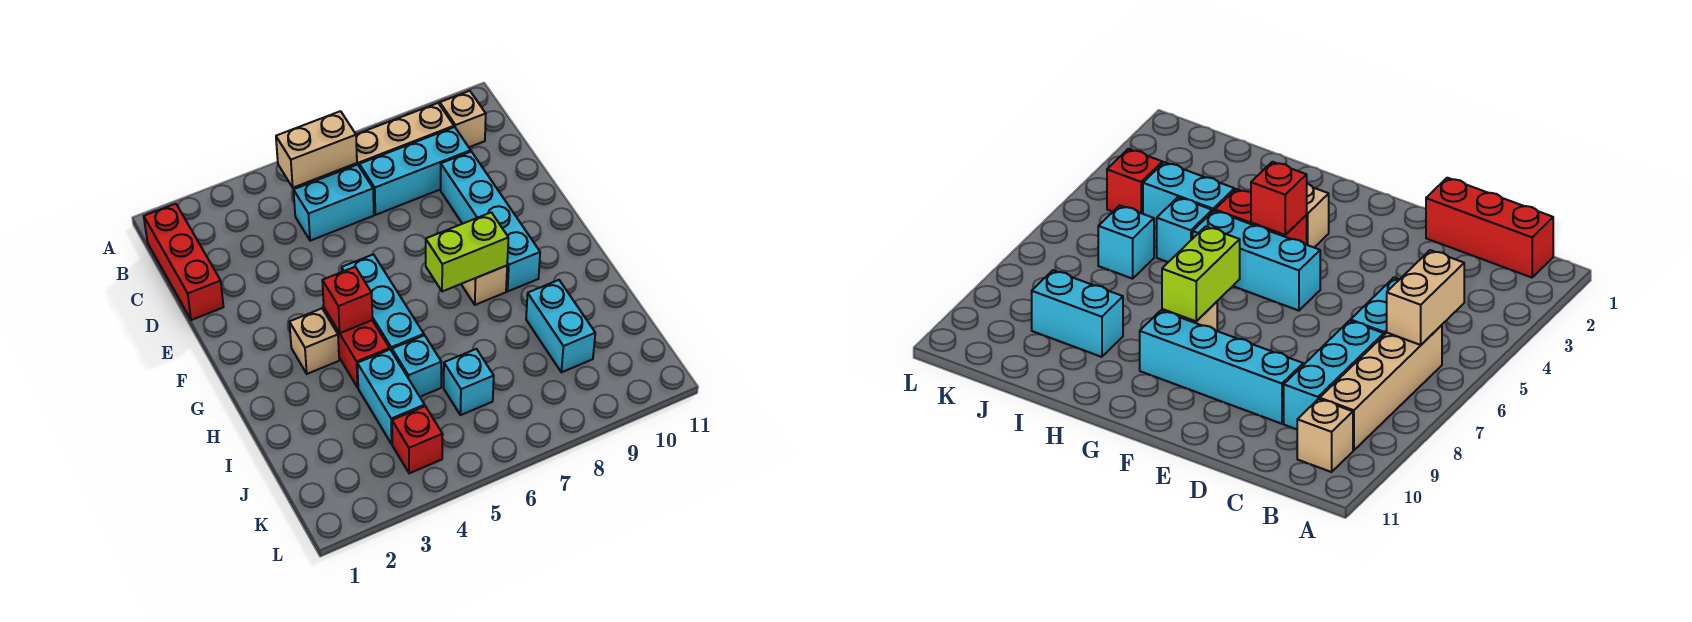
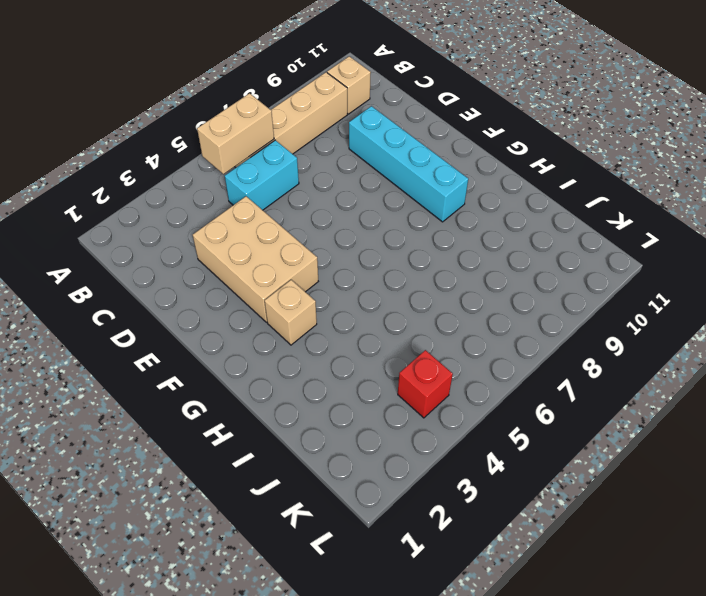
tan 2x3 brick [193,196,318,322] -> none
none -> red 1x3 brick [144,204,224,320]
none -> cyan 1x3 brick [359,127,471,215]
none -> cyan 1x3 brick [342,254,424,351]

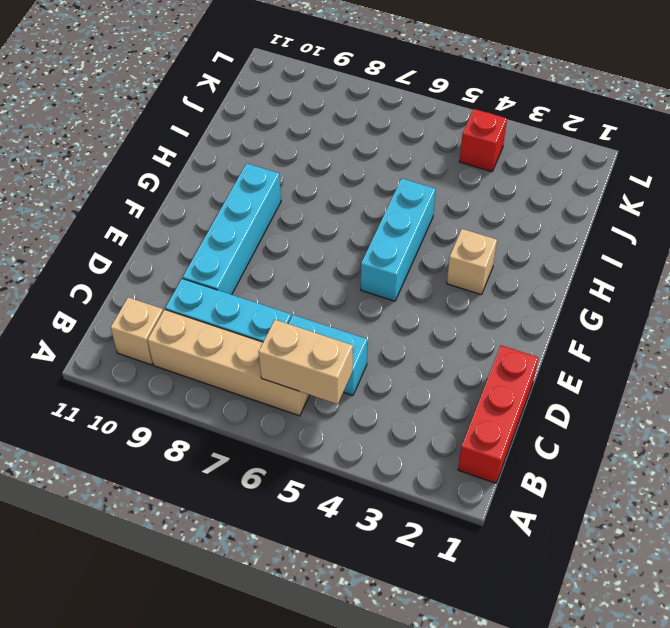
none -> red 1x2 brick [324,309,390,387]
none -> tan 1x1 brick [461,266,507,305]
none -> cyan 1x2 brick [357,350,425,444]

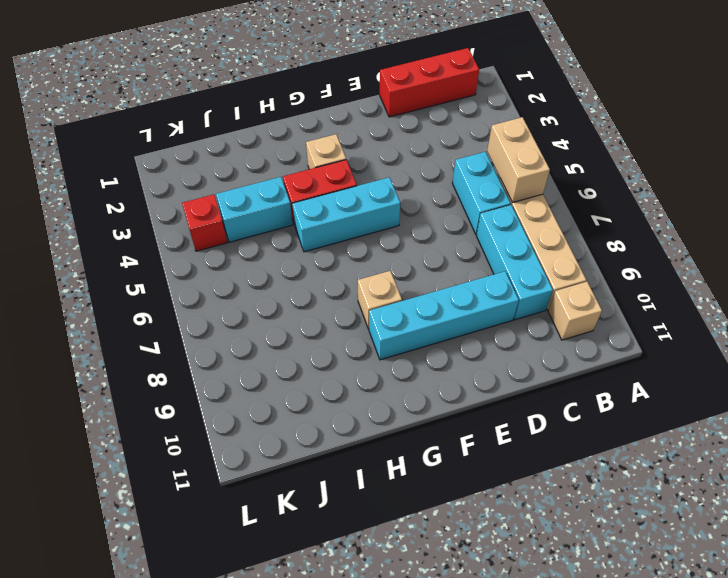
none -> cyan 1x1 brick [392,335,441,397]
none -> cyan 1x2 brick [526,280,595,372]
none -> cyan 1x1 brick [444,349,494,415]

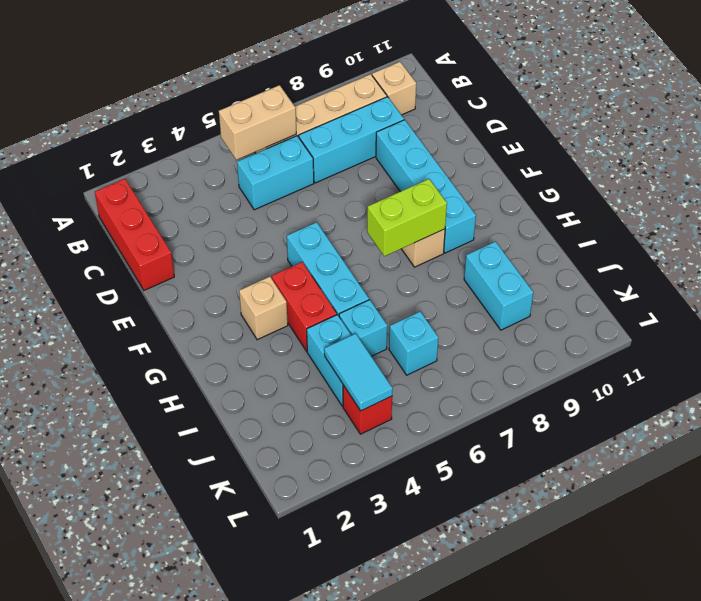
cyan 1x2 tile [324,333,393,411] -> none
none -> red 1x1 brick [322,267,372,333]

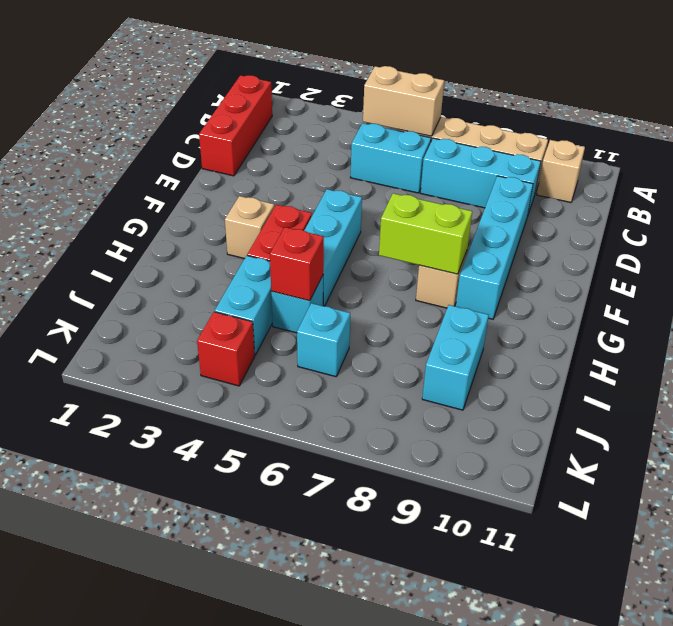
red 1x1 brick [270,227,324,301] -> red 1x1 brick moved to [322,267,372,333]

